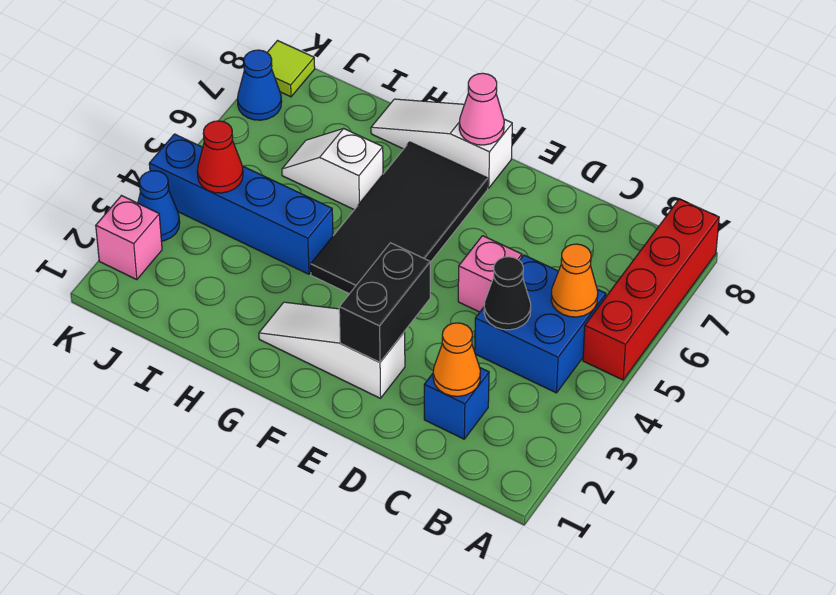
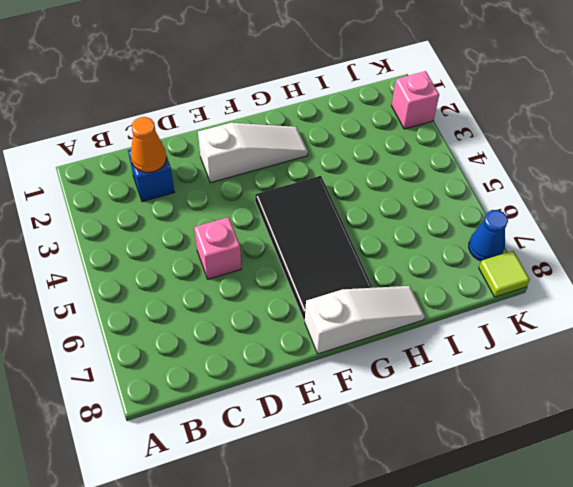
none -> red 1x4 brick [583,199,719,380]
none -> blue 2x2 brick [475,255,606,393]
none -> blue 1x4 brick [149,134,333,274]

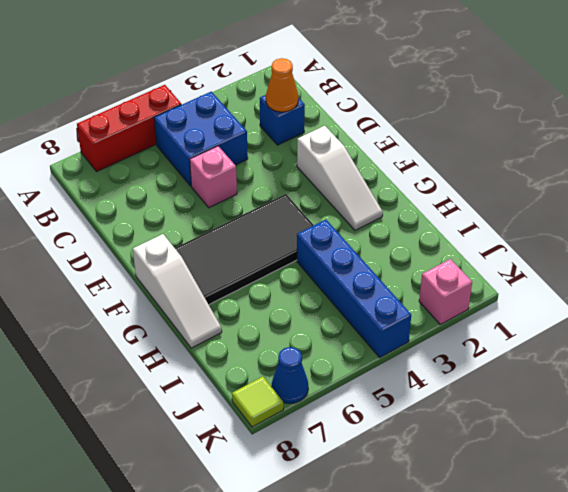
red 1x3 brick [77,85,181,172] -> red 1x4 brick [583,199,719,380]
none -> white 1x2 slope [282,129,383,210]
none -> blue 1x1 cone [138,171,180,241]
none -> orange 1x1 cone [551,244,598,317]

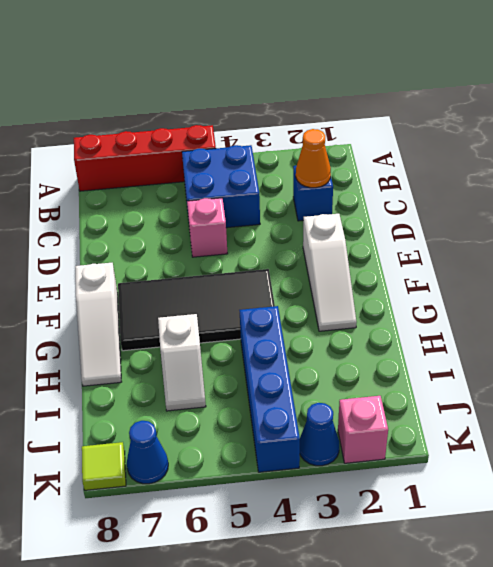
none -> orange 1x1 cone [551,244,598,317]
none -> black 1x1 cone [484,257,531,330]
none -> black 1x2 brick [339,243,430,362]

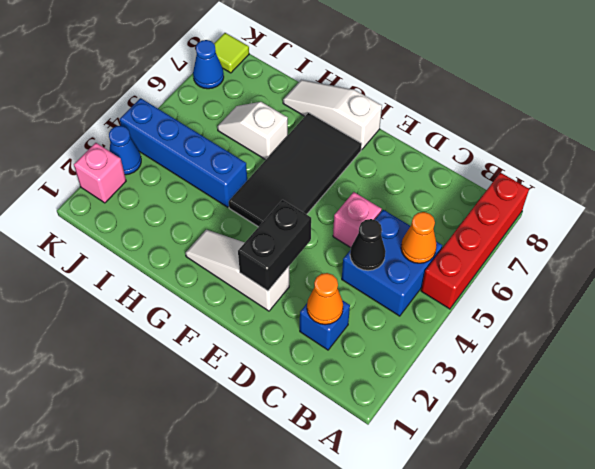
none -> pink 1x1 cone [459,73,504,145]
none -> red 1x1 cone [197,121,243,193]

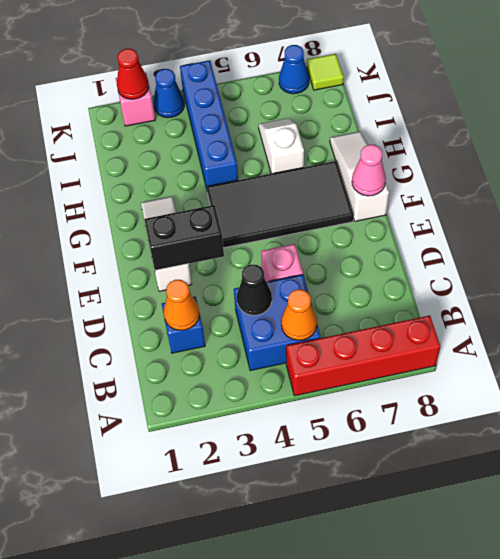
red 1x1 cone [117,49,149,99] -> red 1x1 cone moved to [197,121,243,193]

